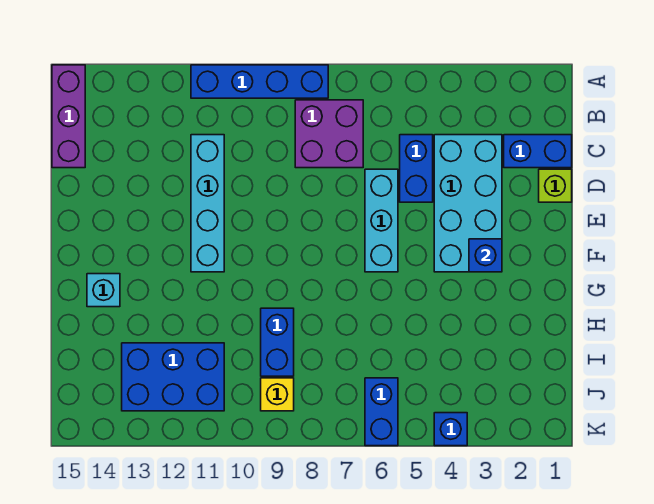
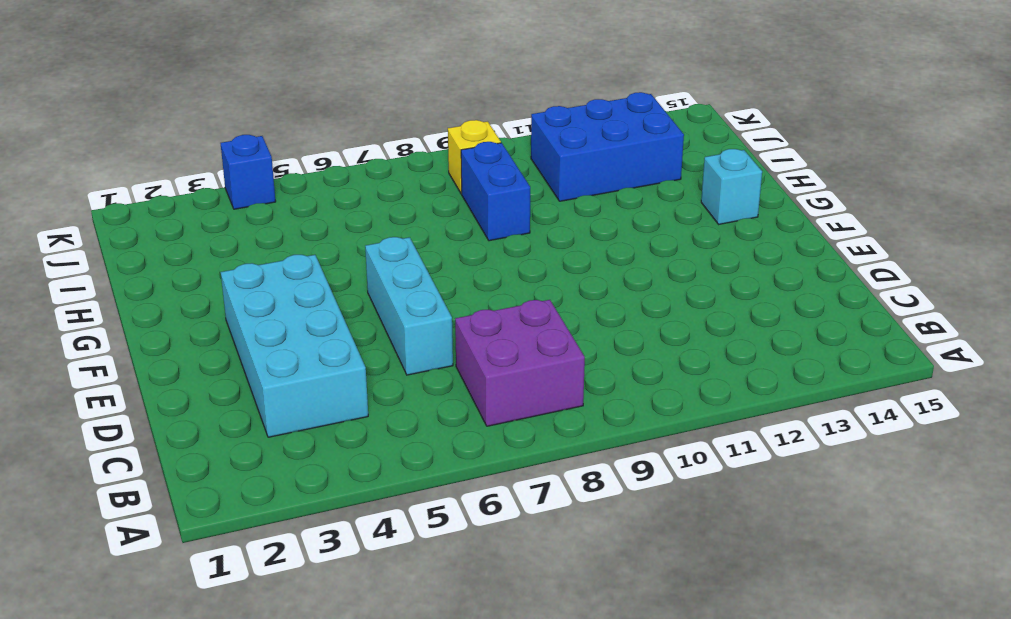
none -> blue 1x4 brick [191,65,328,98]
none -> purple 1x3 brick [52,65,85,168]
none -> blue 1x2 brick [504,135,572,168]

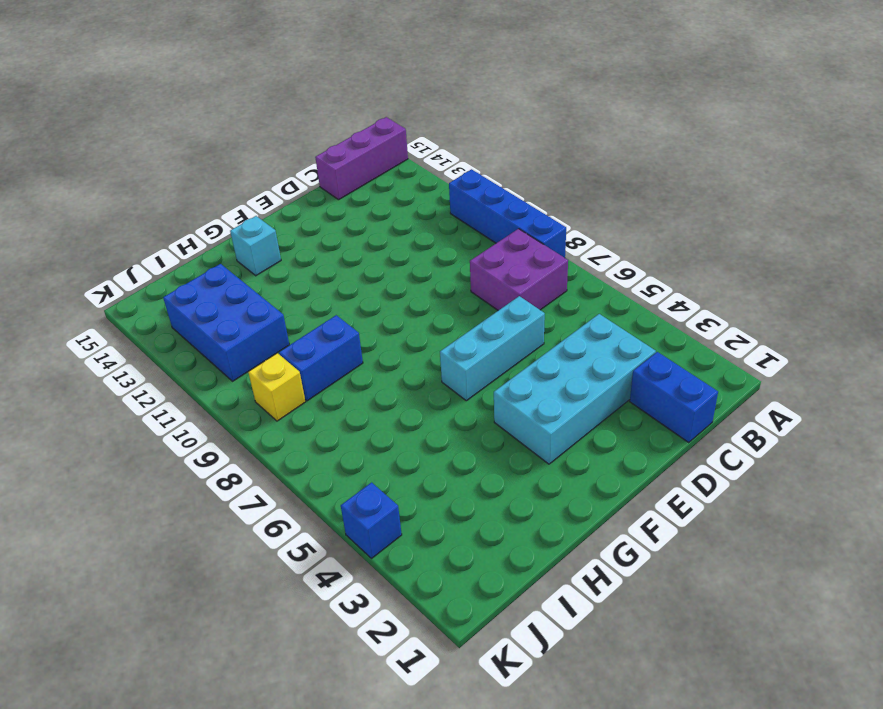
none -> blue 1x2 brick [400,135,433,202]
none -> cyan 1x4 brick [191,135,224,272]
none -> lime 1x1 brick [539,169,572,202]

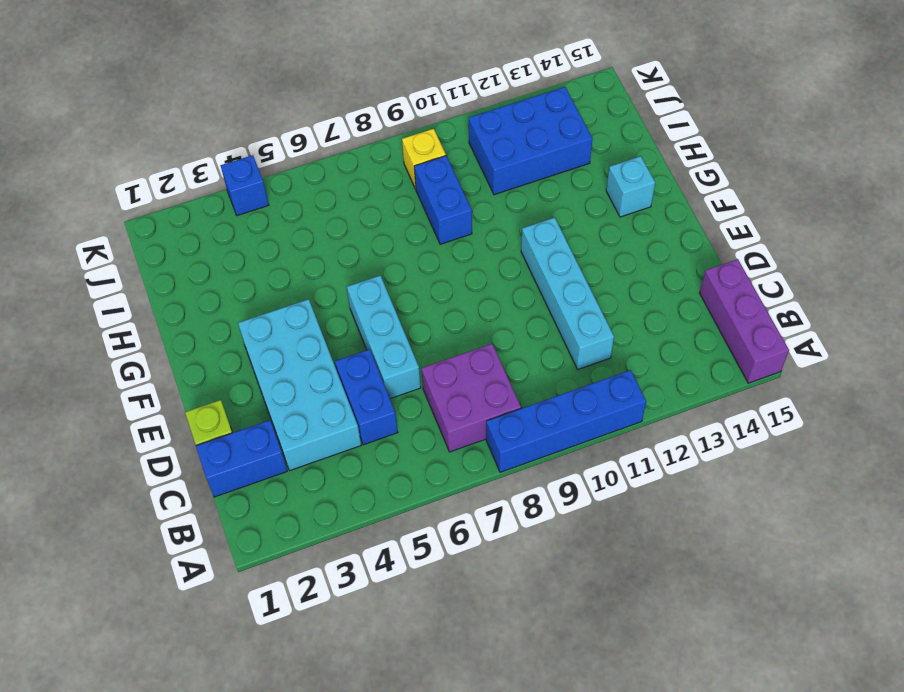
none -> blue 1x2 brick [365,378,398,446]
none -> blue 1x1 brick [469,239,502,272]

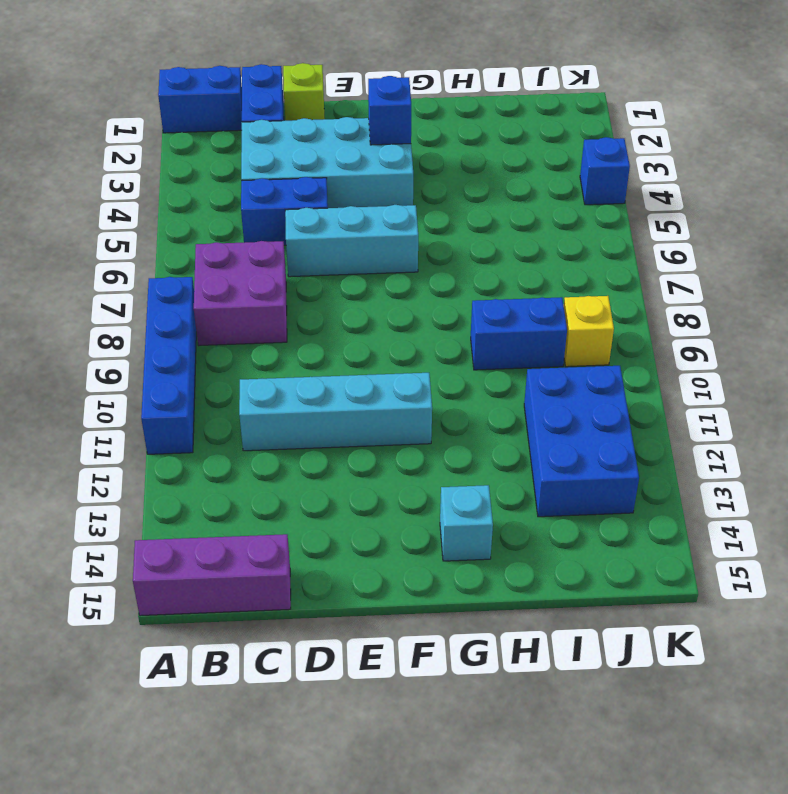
blue 1x2 brick [158,66,242,133] -> blue 1x2 brick moved to [365,378,398,446]

